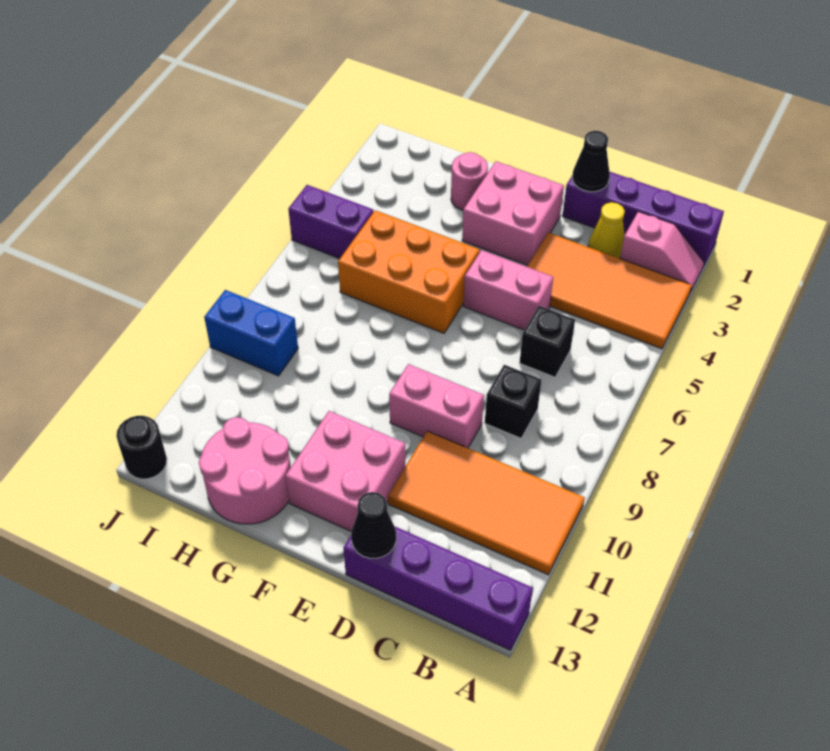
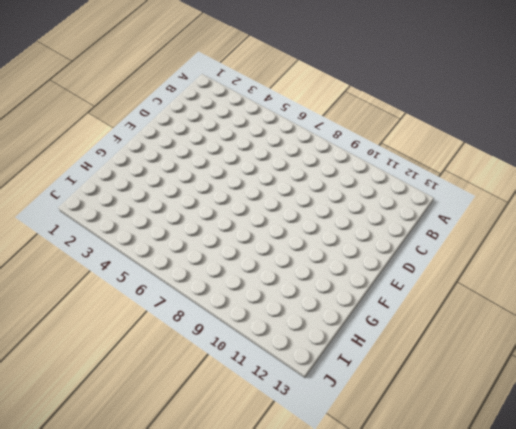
none -> purple 1x4 brick [563,172,724,267]
none -> pink 1x2 slope [620,212,704,292]
none -> orange 2x4 tile [527,233,692,349]

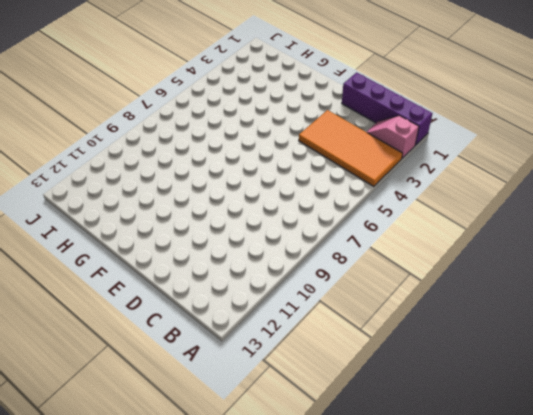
pink 1x2 slope [367,115,419,158] -> pink 1x2 slope turned to [620,212,704,292]
none -> orange 2x4 tile [388,431,585,575]
none -> purple 1x4 brick [343,526,533,650]
none -> yellow 1x1 cone [588,202,625,259]

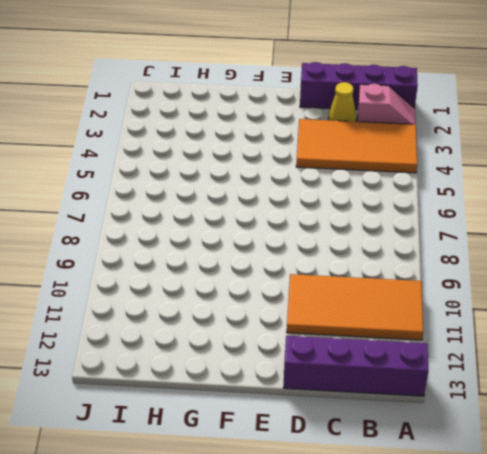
none -> black 1x1 brick [520,306,575,377]
none -> black 1x1 brick [485,365,541,438]
none -> pink 1x2 brick [463,250,553,330]

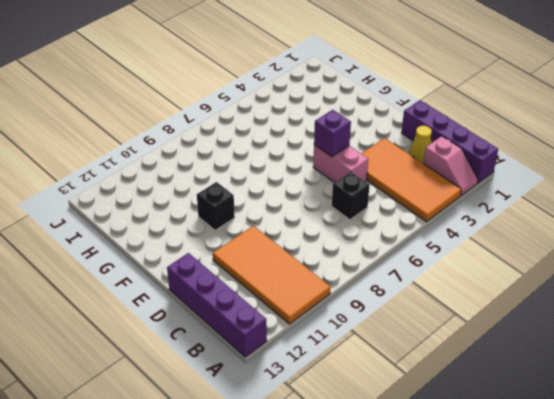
purple 1x1 brick [314,110,351,157] -> none
black 1x1 brick [197,182,235,230] -> black 1x1 brick moved to [485,365,541,438]
none -> pink 1x2 brick [389,364,484,448]
none -> pink 2x2 brick [462,161,564,265]
none -> pink 2x2 brick [286,411,405,531]

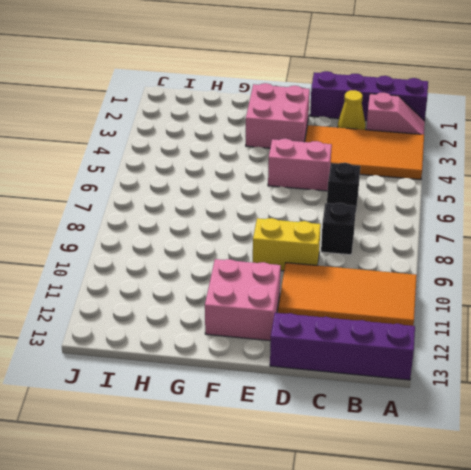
yellow 1x2 brick [253,218,321,271] -> pink 1x2 brick [389,364,484,448]
none -> orange 2x3 brick [338,210,480,333]
none -> pink 1x1 round brick [451,152,488,210]
none -> pink 2x2 round brick [199,417,291,524]

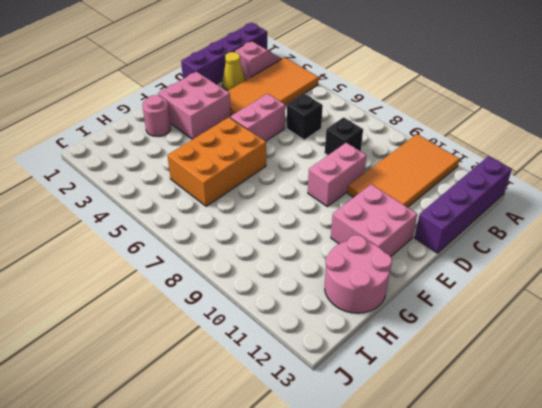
none -> purple 1x2 brick [288,185,373,259]
none -> blue 1x2 brick [204,290,298,376]
none -> black 1x1 round brick [116,416,167,479]

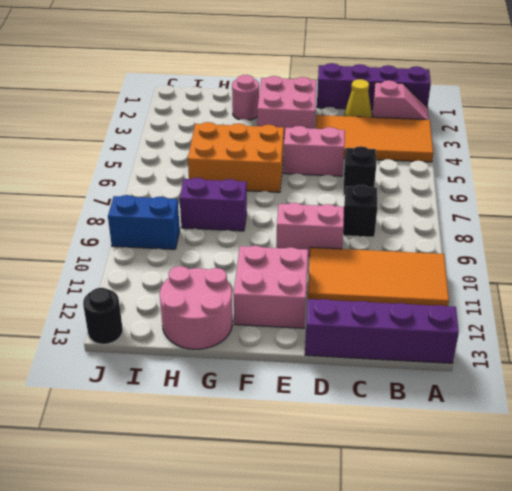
purple 1x2 brick [180,178,247,231] -> purple 1x2 brick moved to [288,185,373,259]
none -> black 1x1 cone [572,131,610,192]
none -> black 1x1 cone [351,492,396,558]

